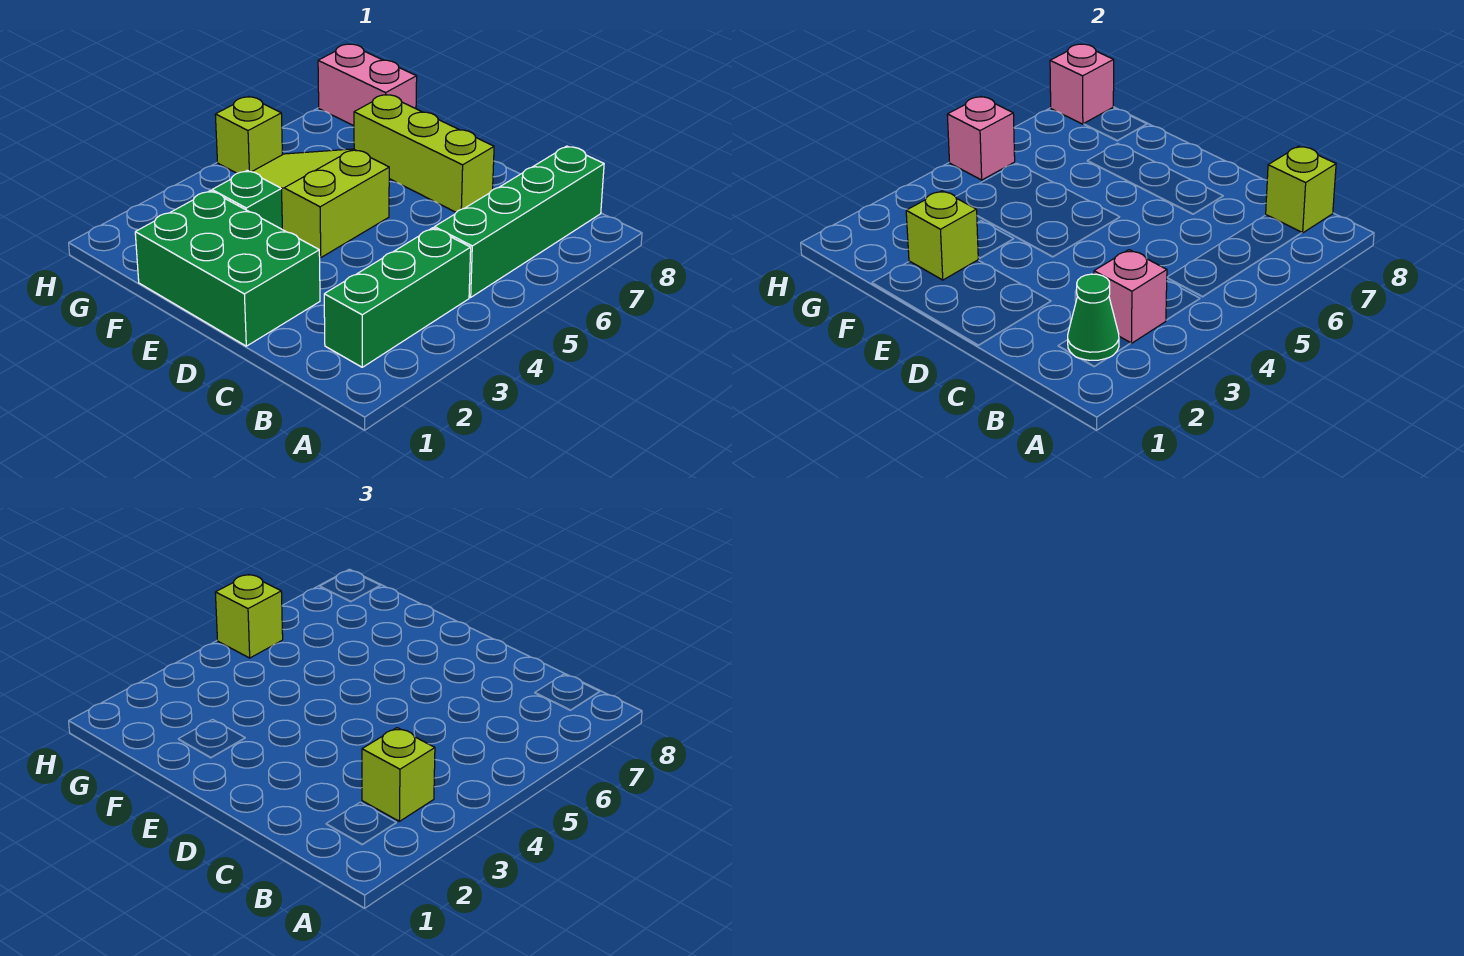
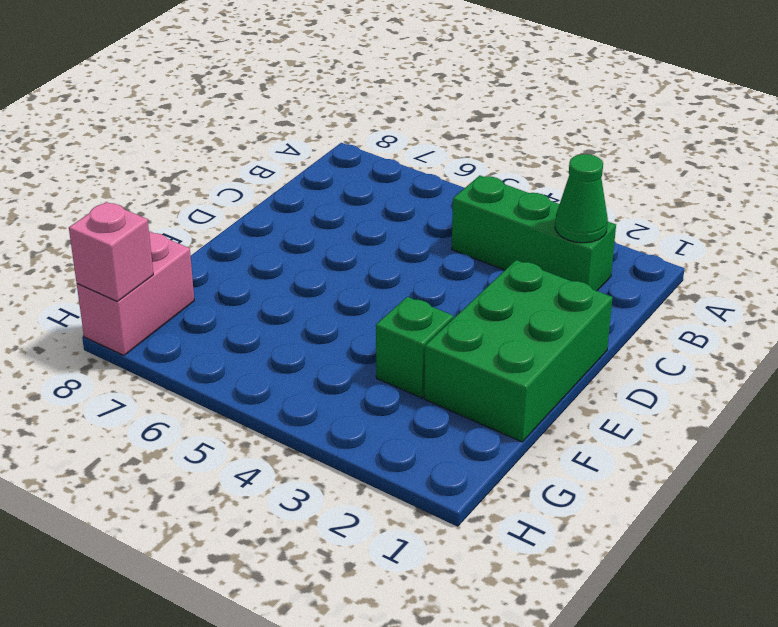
none -> green 1x4 brick [434,146,604,297]
none -> lime 1x3 brick [354,95,494,212]
none -> lime 2x3 slope [252,149,389,257]

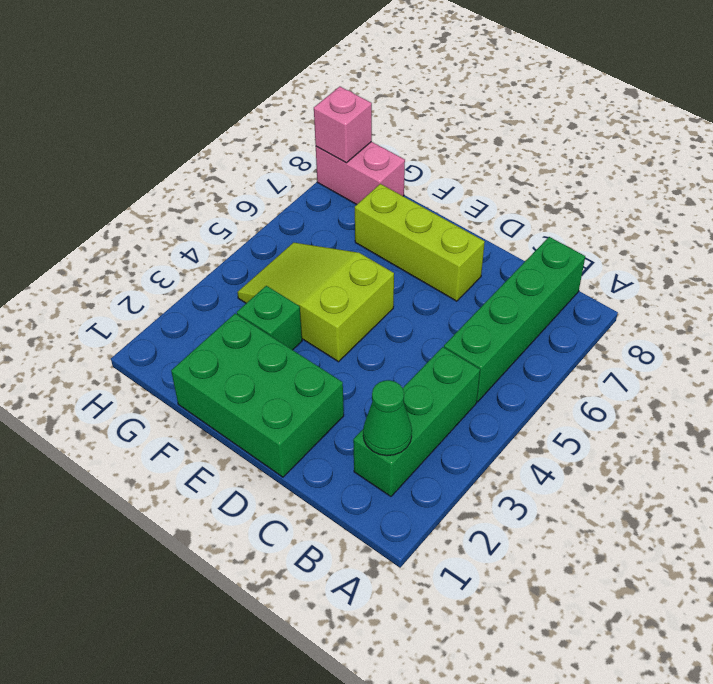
none -> lime 1x1 brick [215,97,282,173]
none -> pink 1x1 brick [1094,250,1167,343]
none -> lime 1x1 brick [1266,146,1336,233]

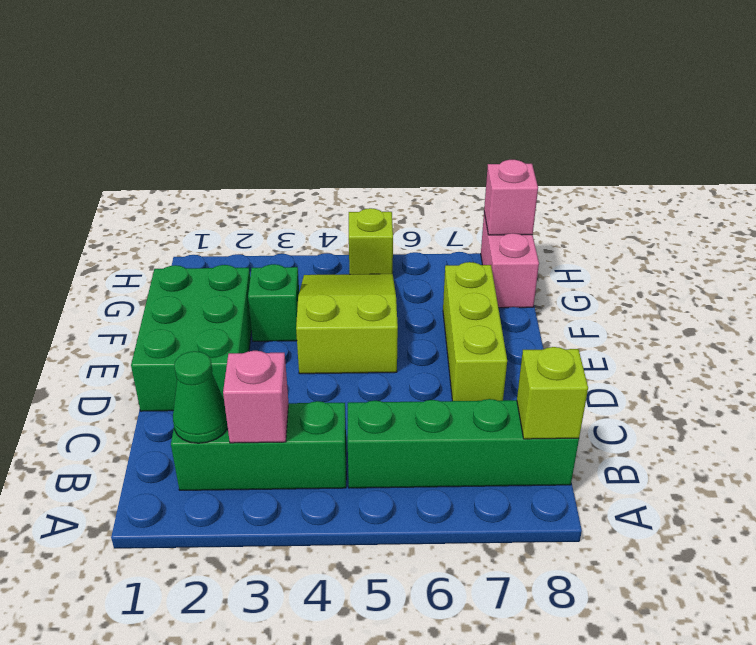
none -> lime 1x1 brick [906,191,978,280]
none -> pink 1x1 brick [947,97,1015,180]
none -> lime 1x1 brick [362,728,435,821]

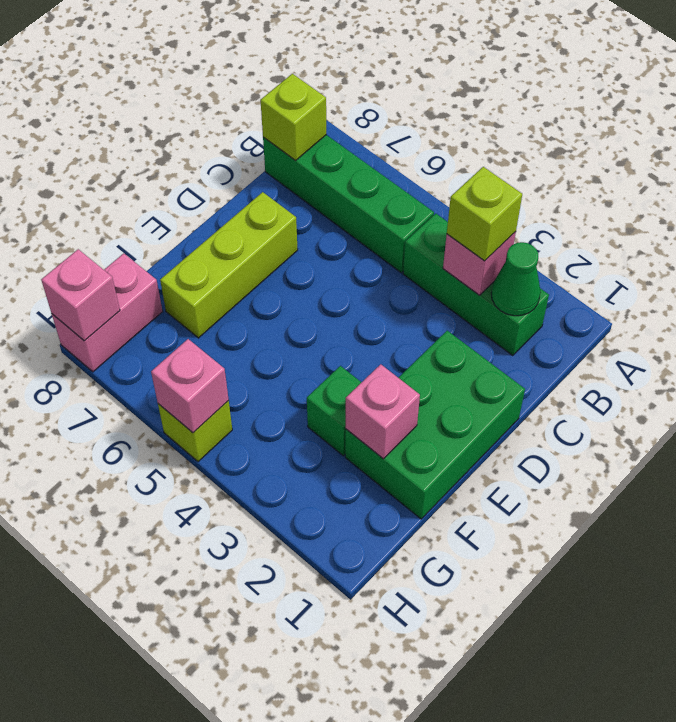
pink 1x1 brick [346,364,420,459] -> lime 1x1 brick [906,191,978,280]
none -> lime 2x3 slope [252,149,389,257]
none -> lime 1x1 brick [215,575,283,658]

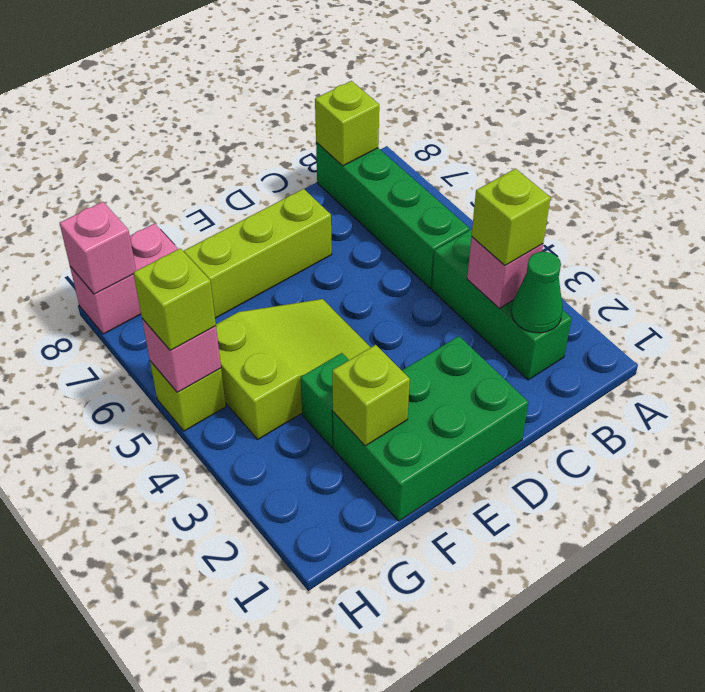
lime 2x3 slope [216,299,371,439] -> lime 2x3 slope turned to [252,149,389,257]

